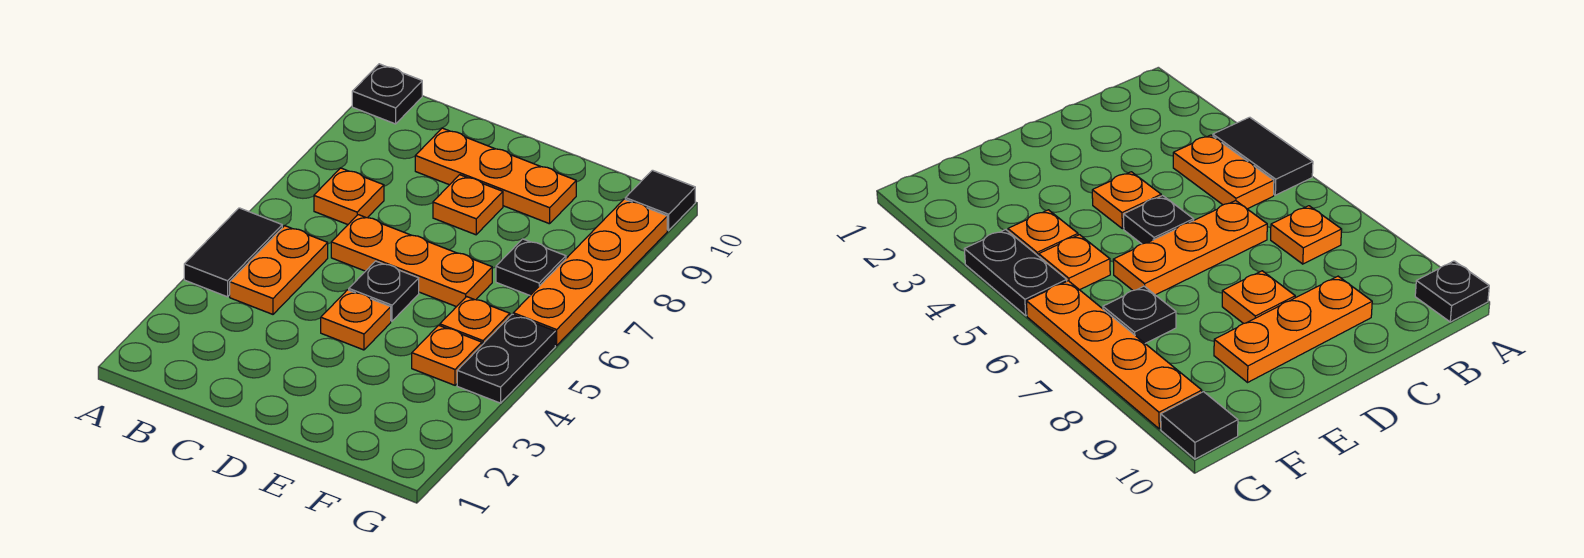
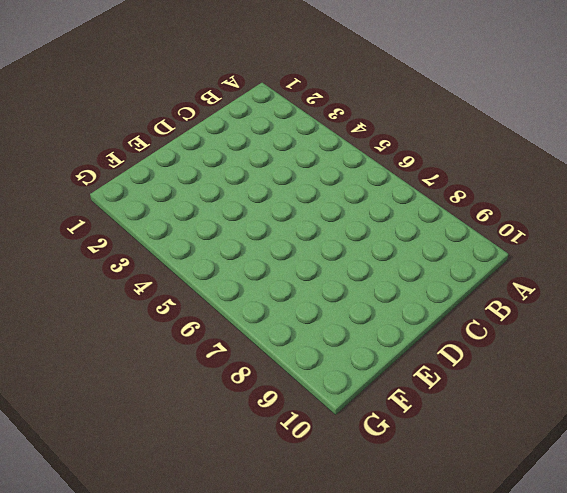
none -> black 1x2 tile [184,208,282,297]
none -> black 1x1 plate [352,64,422,124]
none -> orange 1x2 plate [230,226,328,314]

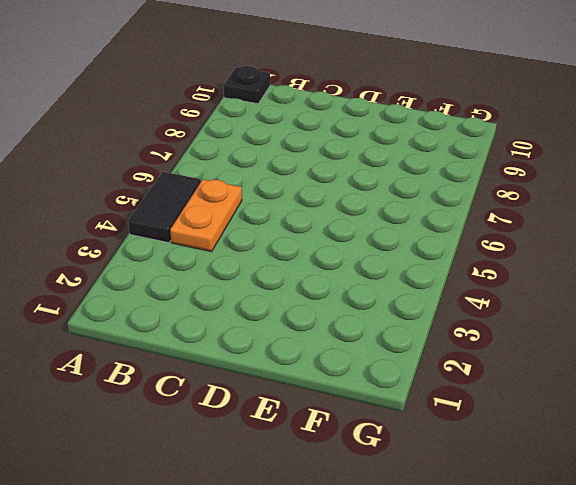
none -> orange 1x1 plate [314,168,384,225]
none -> orange 1x3 plate [331,215,492,307]
none -> orange 1x3 plate [415,128,576,224]

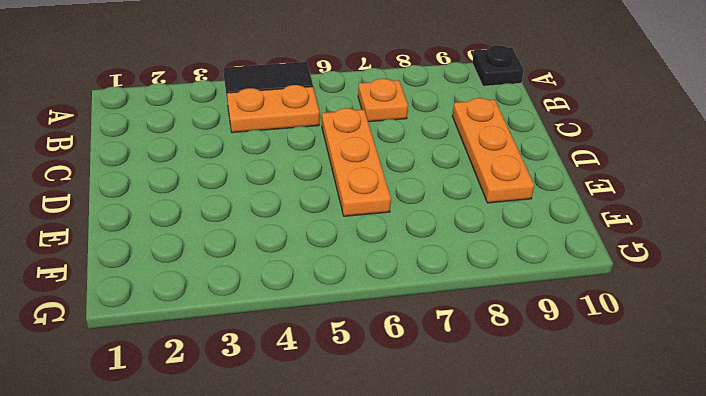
none -> orange 1x1 plate [321,290,391,350]
none -> black 1x1 plate [349,261,419,321]
none -> orange 1x1 plate [433,175,503,235]

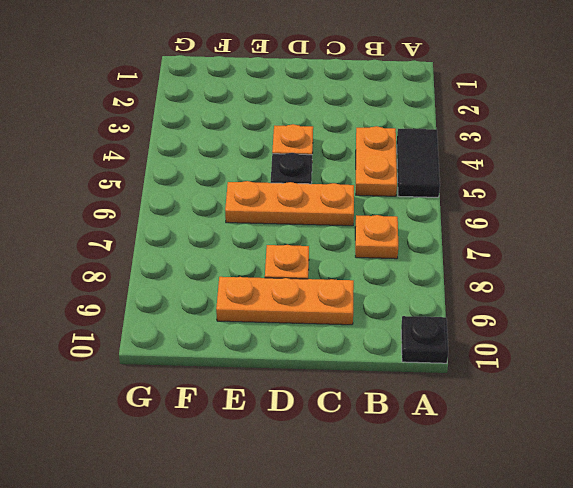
none -> orange 1x1 plate [412,325,482,385]
none -> orange 1x1 plate [440,297,510,345]
none -> black 1x1 plate [496,239,566,295]

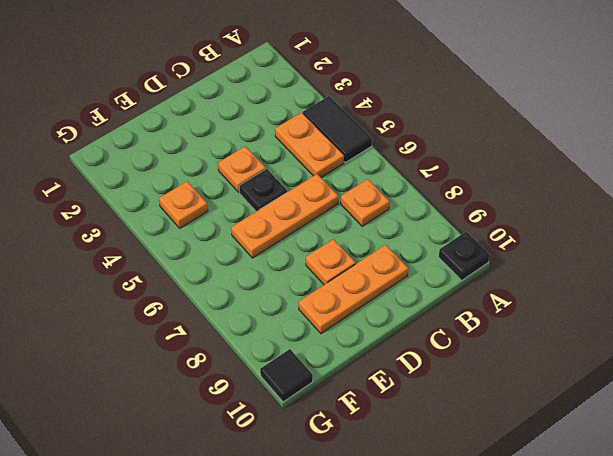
none -> orange 1x1 plate [440,297,510,345]
none -> black 1x1 plate [496,239,566,295]
none -> black 1x2 plate [457,314,555,403]

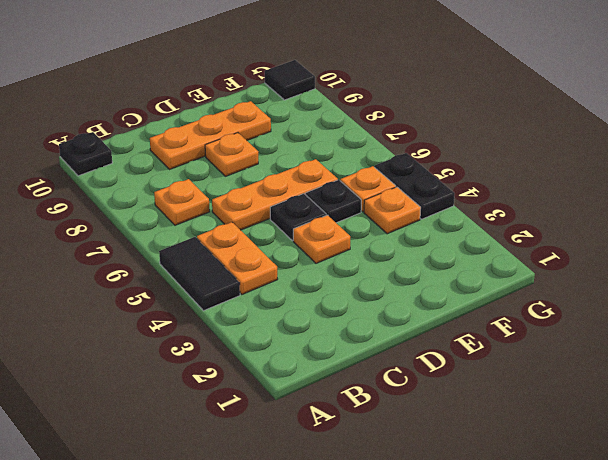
black 1x1 plate [306,180,361,223] -> black 1x1 plate moved to [496,239,566,295]
none -> orange 1x4 plate [513,199,667,346]

